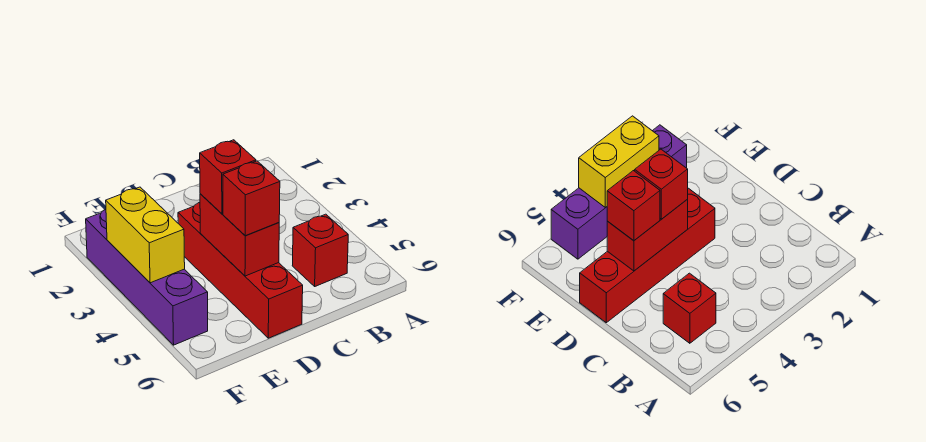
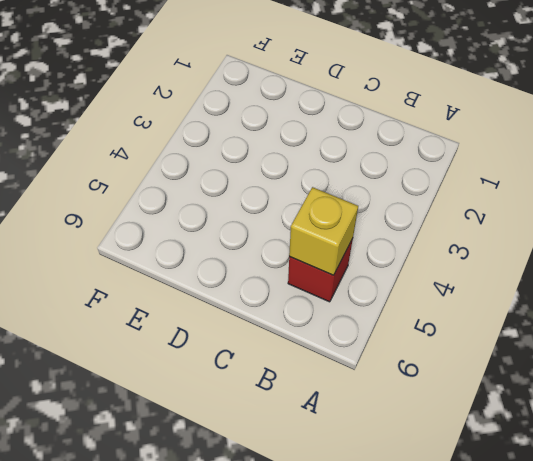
yellow 1x1 brick [289,187,358,275] -> none
none -> red 1x4 brick [178,202,303,338]
none -> purple 1x4 brick [86,209,208,345]

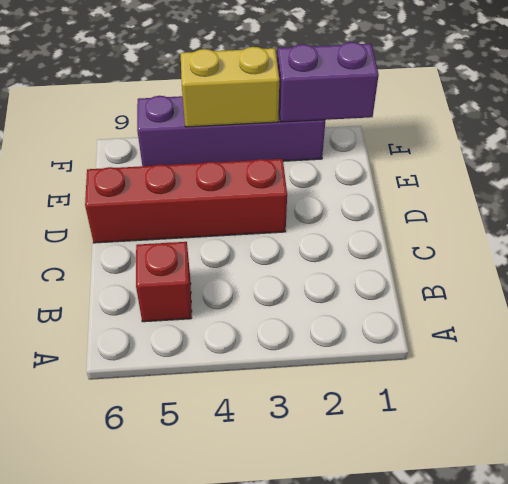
purple 1x2 brick [277,42,379,122] -> none
none -> red 1x2 brick [200,194,279,276]
none -> red 1x1 brick [200,140,256,214]

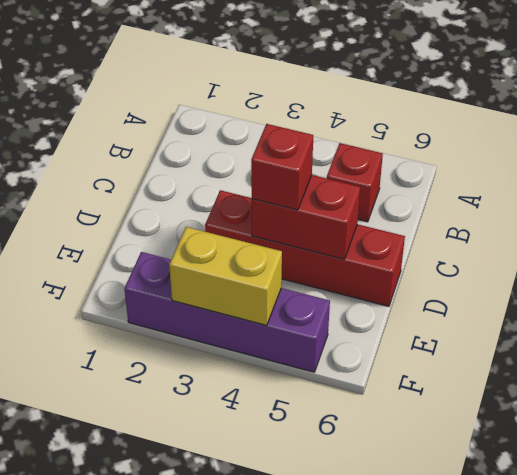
none -> red 1x1 brick [223,161,280,236]

